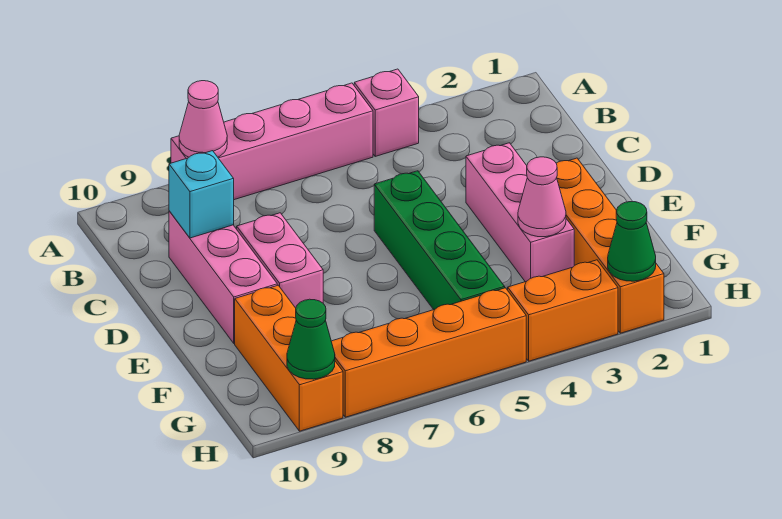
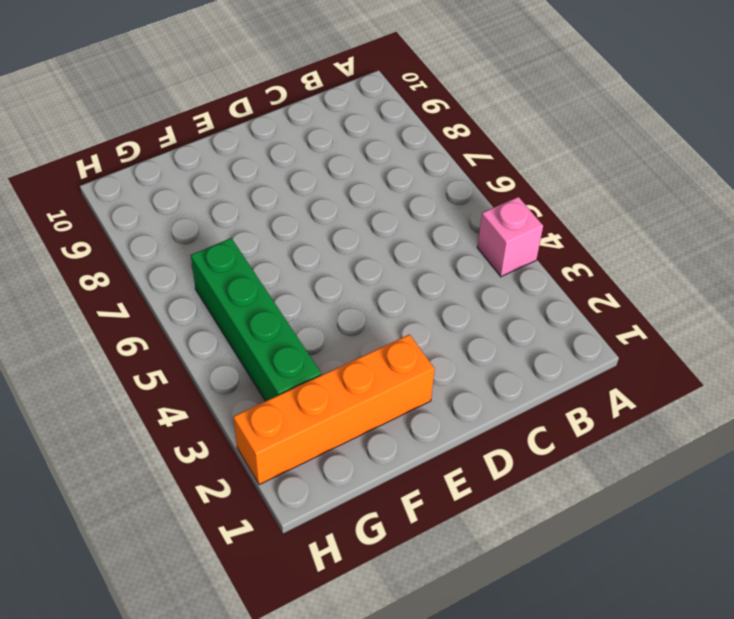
green 1x4 brick [191,238,321,401] -> green 1x4 brick turned to [374,171,505,310]
none -> pink 1x4 brick [171,83,373,200]
none -> pink 1x3 brick [169,211,277,343]
none -> pink 1x3 brick [466,143,574,282]

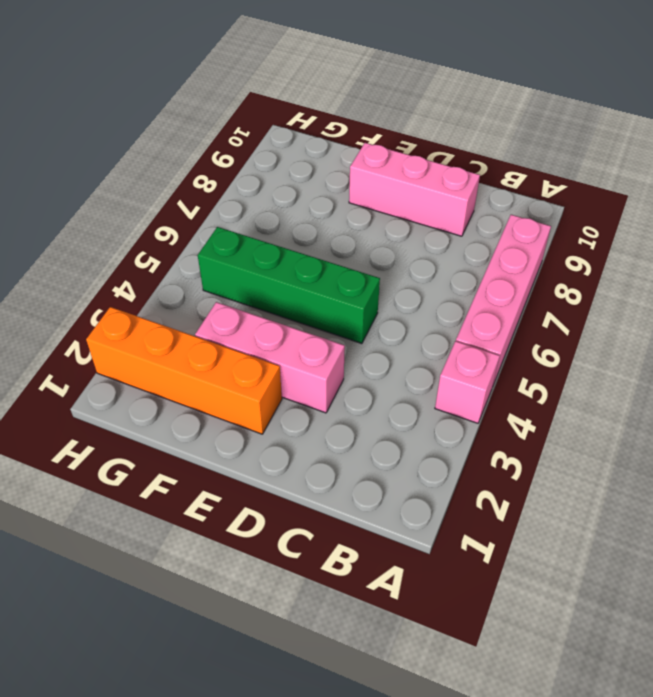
none -> pink 1x2 brick [237,213,323,308]
none -> orange 1x3 brick [235,285,343,431]
none -> orange 1x2 brick [508,260,618,361]

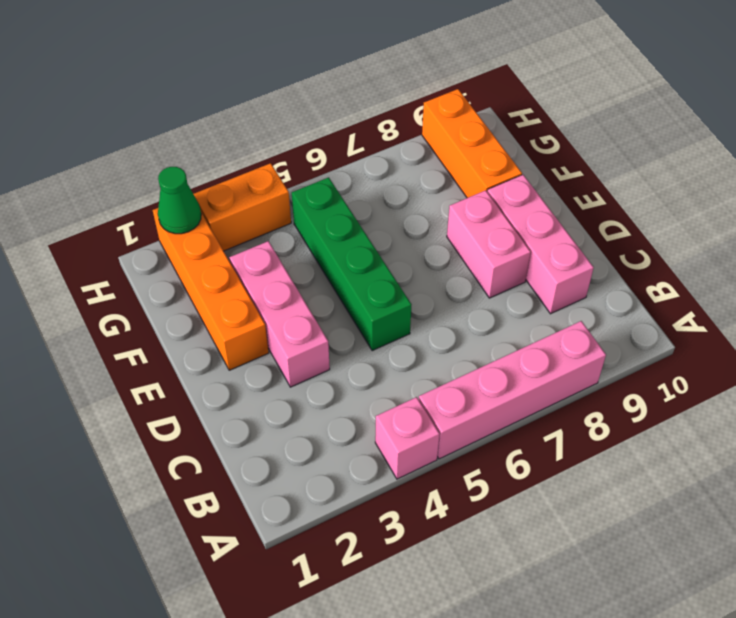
none -> orange 1x4 brick [331,288,526,417]
none -> pink 1x1 cone [179,81,227,157]
none -> cyan 1x1 brick [169,151,234,238]

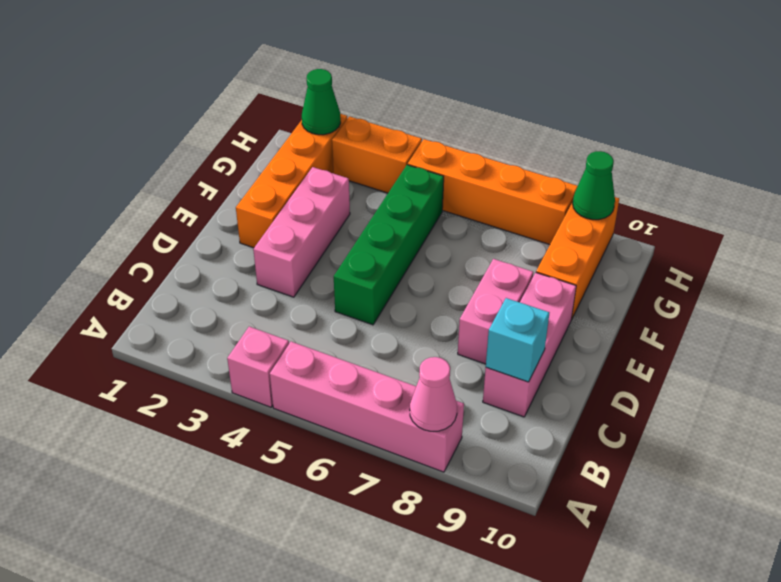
none -> pink 1x1 cone [518,157,566,237]

